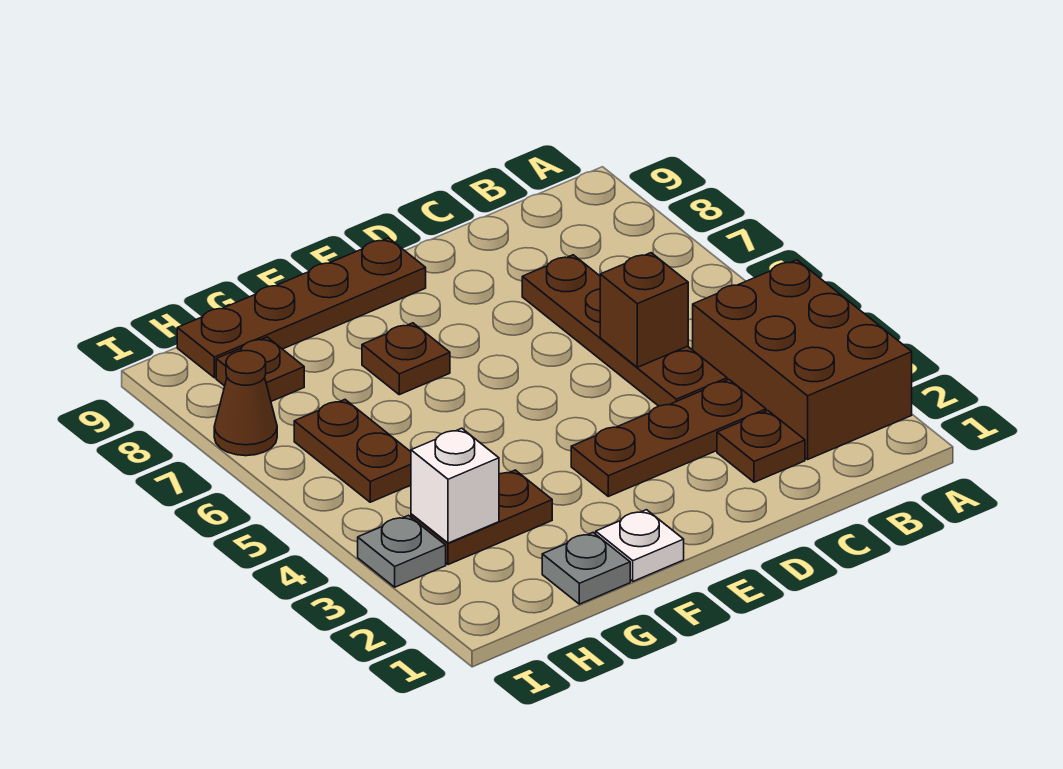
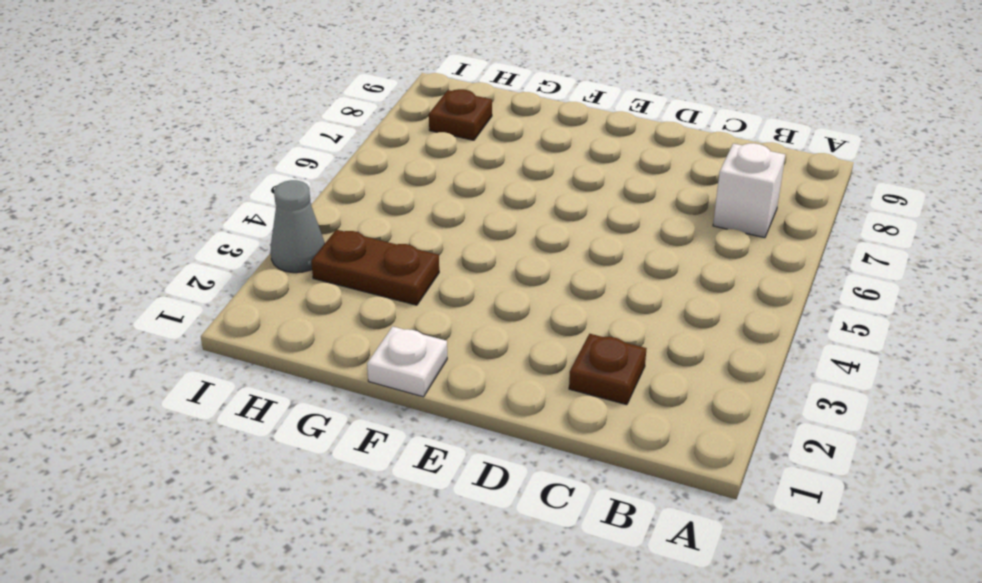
white 1x1 brick [713,143,785,238] -> white 1x1 brick moved to [411,428,499,543]
grey 1x1 cone [270,180,325,273] -> grey 1x1 plate [358,515,446,587]
none -> brown 2x3 brick [693,260,912,459]
none -> brown 1x3 plate [571,379,766,496]
none -> brown 1x4 plate [522,255,727,406]

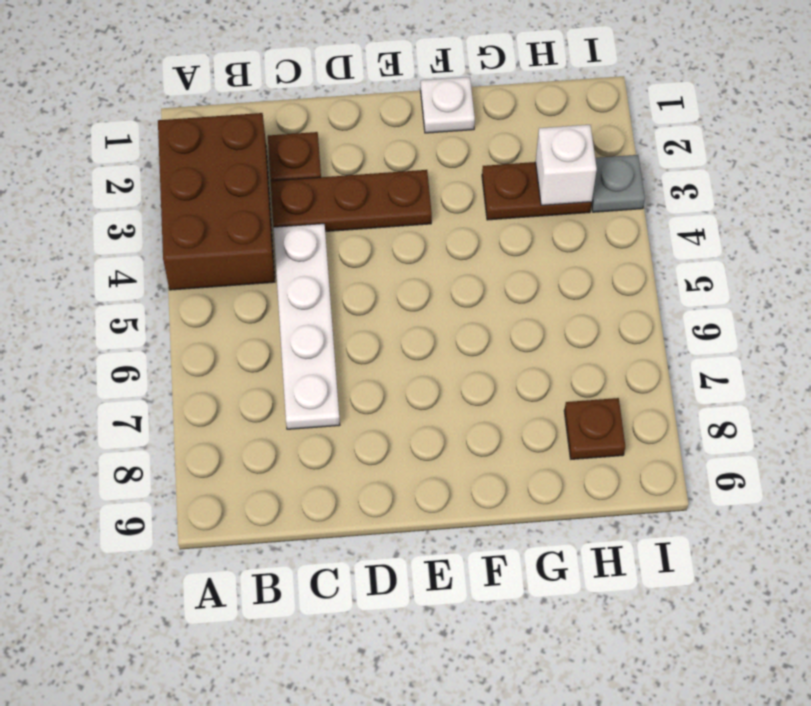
white 1x4 plate [274,224,340,429] -> brown 1x4 plate [522,255,727,406]
none -> brown 1x4 plate [177,238,426,378]
none -> brown 1x1 plate [362,323,450,395]
none -> grey 1x1 plate [542,533,630,604]

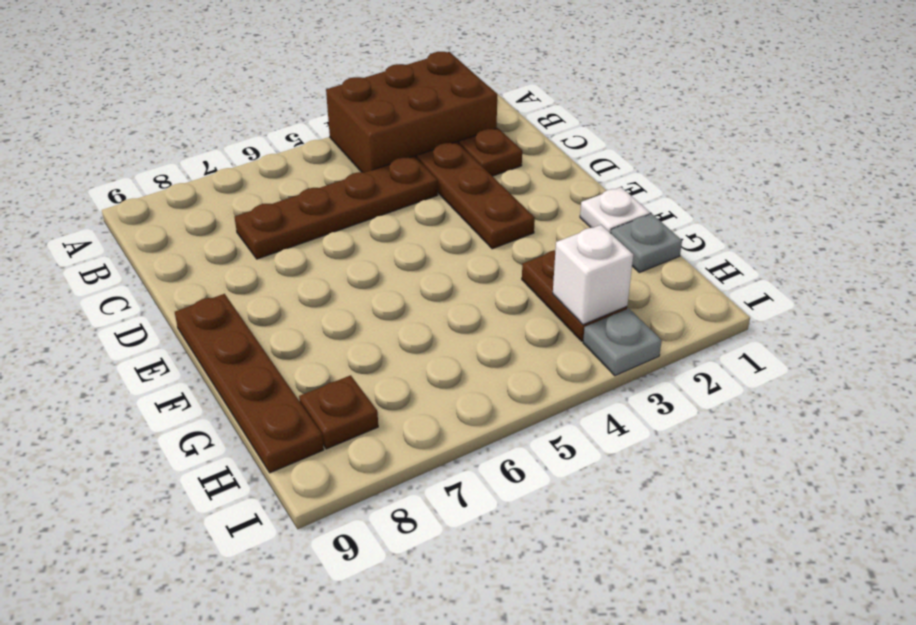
none -> brown 1x1 plate [362,323,450,395]
none -> brown 1x2 plate [294,400,411,502]
none -> brown 1x1 cone [214,351,277,456]

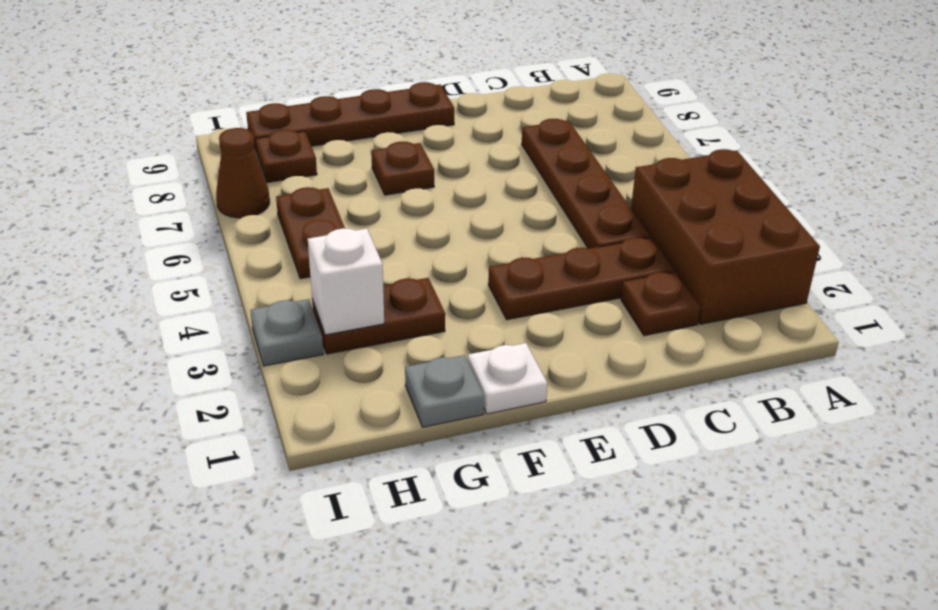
none -> brown 1x1 brick [600,253,688,367]

